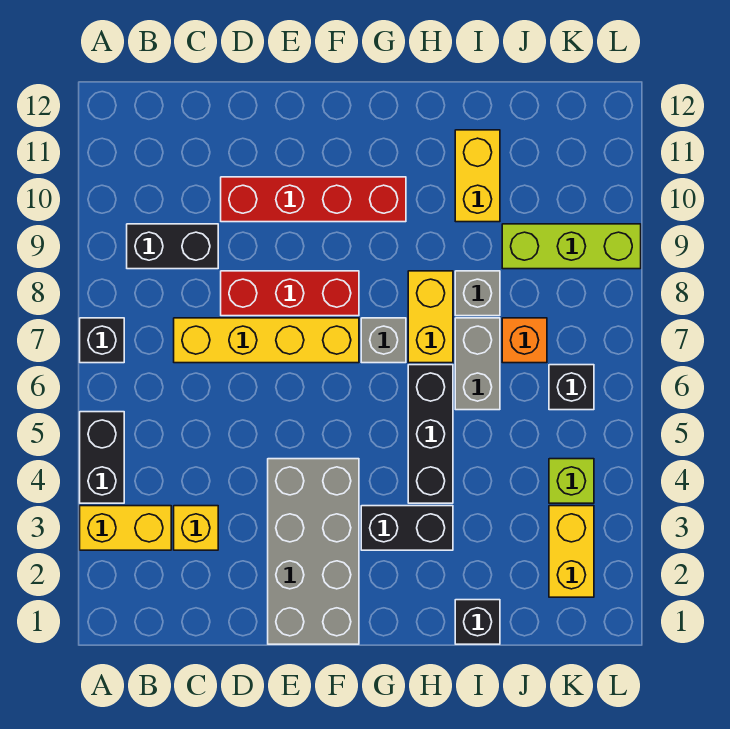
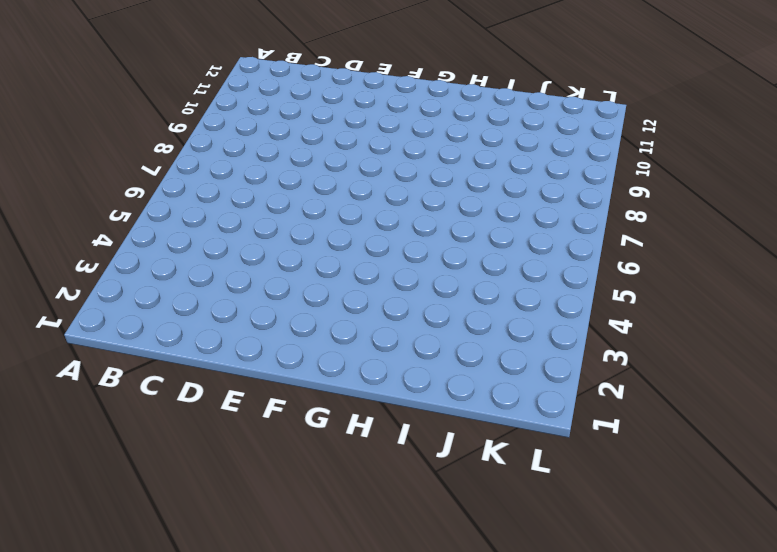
none -> yellow 1x2 brick [80,506,171,550]
none -> black 1x2 brick [80,412,124,503]
none -> black 1x1 brick [80,318,124,363]

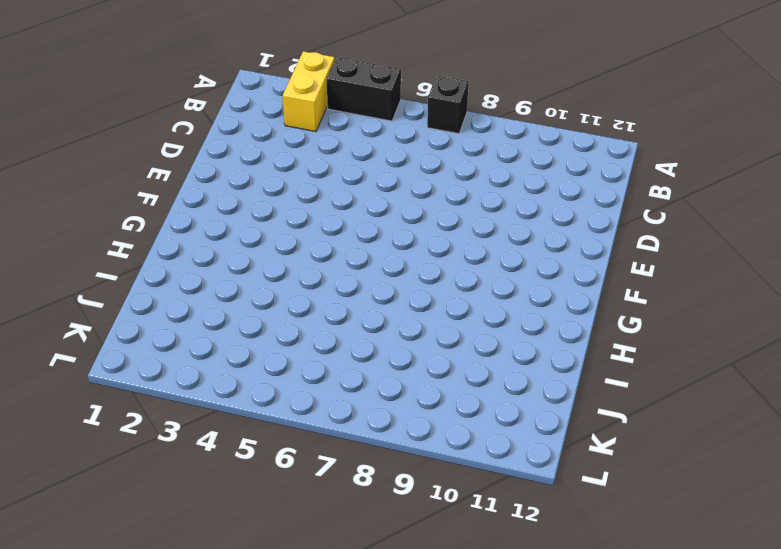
none -> black 1x2 brick [127,224,218,269]
none -> yellow 1x1 brick [174,506,218,550]
none -> yellow 1x4 brick [174,318,359,363]

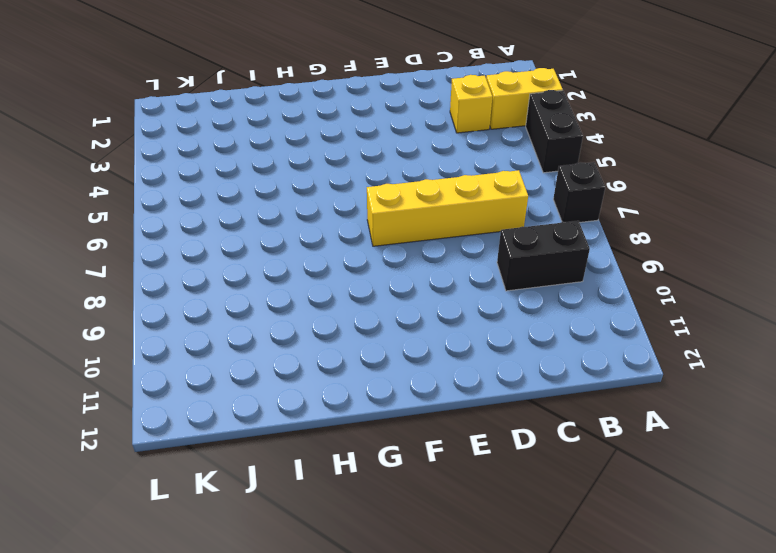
none -> red 1x3 brick [221,271,359,316]
none -> red 1x4 brick [221,177,406,222]
none -> grey 2x4 brick [268,459,359,644]

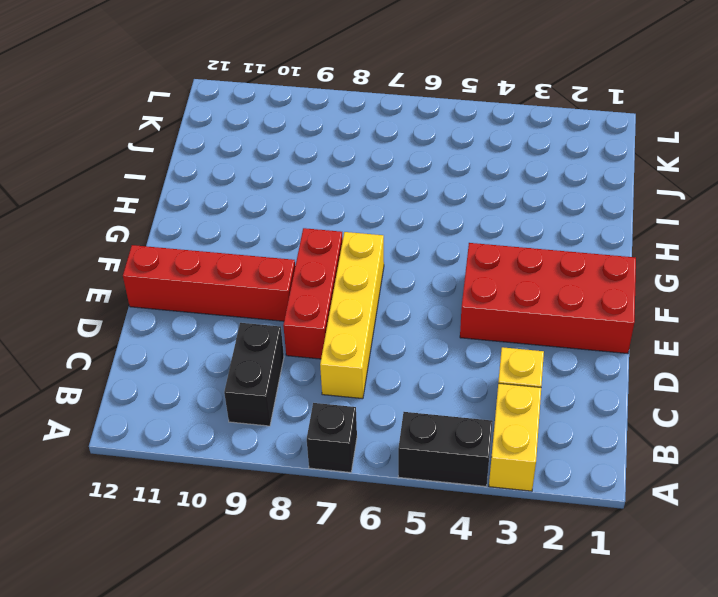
red 2x4 brick [460,243,636,354] -> grey 2x4 brick [268,459,359,644]
red 1x4 brick [123,245,295,321] -> red 1x4 brick turned to [221,177,406,222]
none -> black 1x2 brick [361,506,453,550]
none -> grey 1x1 brick [361,318,406,363]
none -> black 1x3 brick [408,365,453,503]

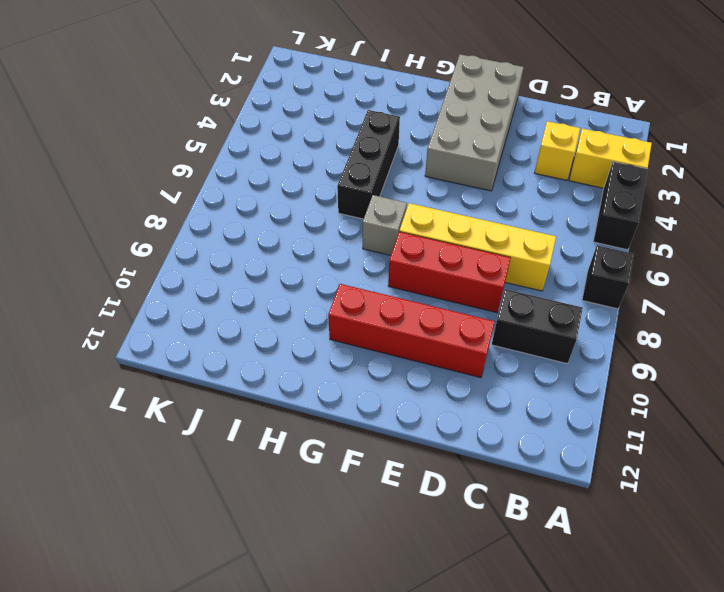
none -> black 1x2 brick [361,506,453,550]
none -> yellow 1x2 brick [408,271,453,363]
none -> black 1x1 brick [455,600,500,644]

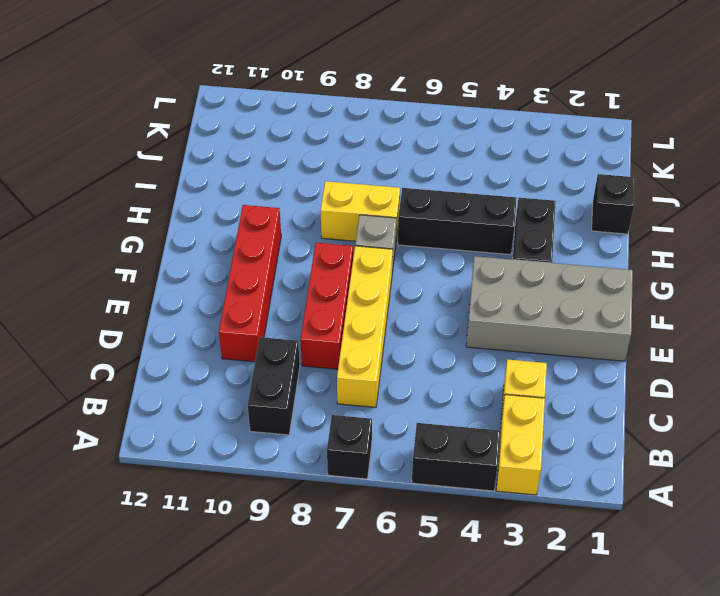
none -> grey 1x2 brick [455,318,500,410]
none -> grey 1x1 brick [455,271,500,316]
none -> yellow 1x2 brick [455,130,500,222]

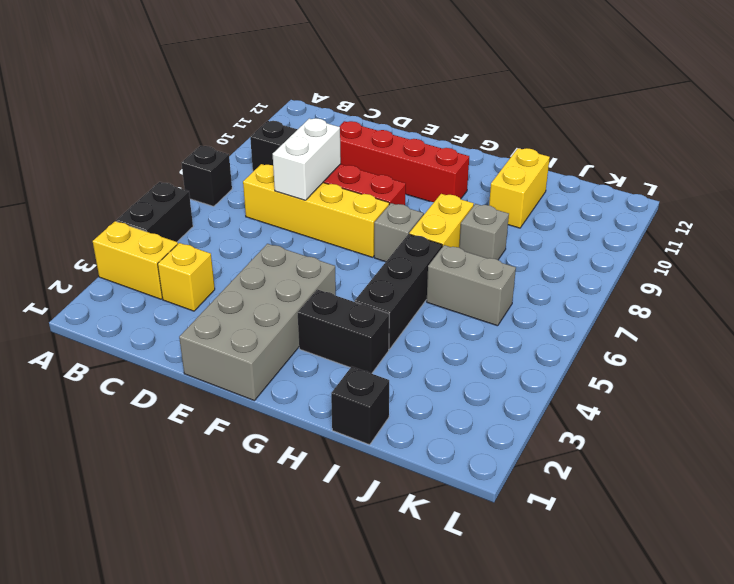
white 1x2 brick [273,118,341,200] -> none
grey 1x2 brick [427,245,516,326] -> grey 1x2 brick turned to [455,318,500,410]
none -> orange 1x1 brick [502,318,547,363]
none -> lime 1x3 brick [502,224,641,269]
none -> yellow 1x2 brick [549,506,594,597]

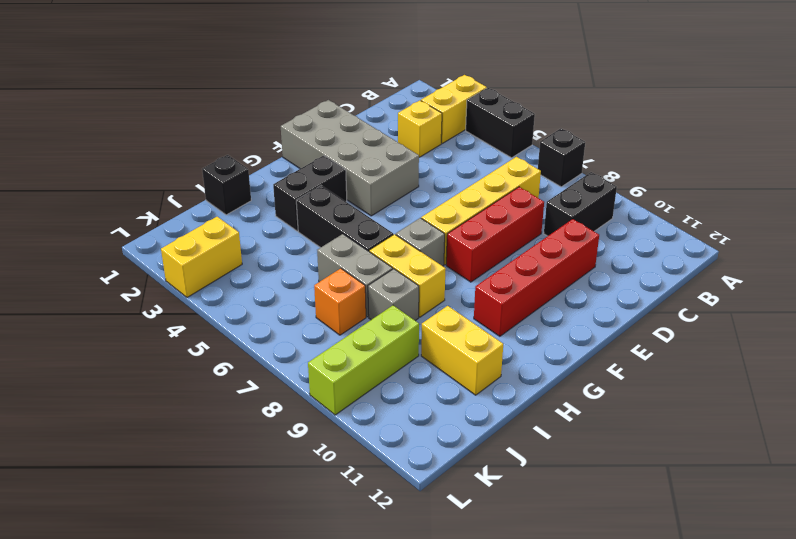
yellow 1x2 brick [161,217,242,297] -> yellow 1x2 brick turned to [549,506,594,597]
none -> lime 1x1 brick [549,459,594,503]
none -> black 1x1 brick [549,365,594,410]

